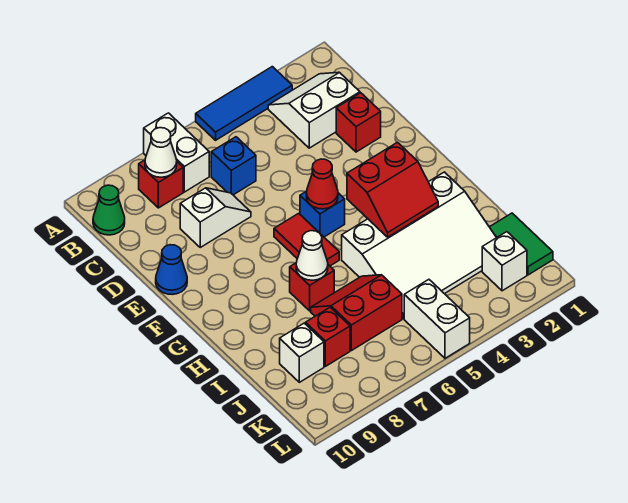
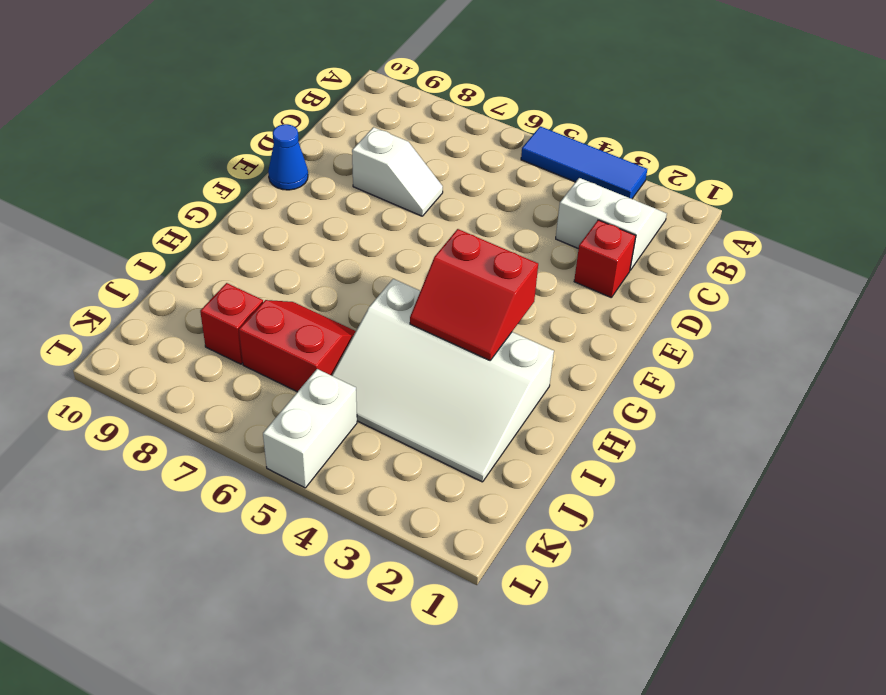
none -> white 1x2 brick [144,113,209,192]
none -> red 1x1 brick [139,160,183,208]
none -> green 1x1 cone [93,185,125,235]

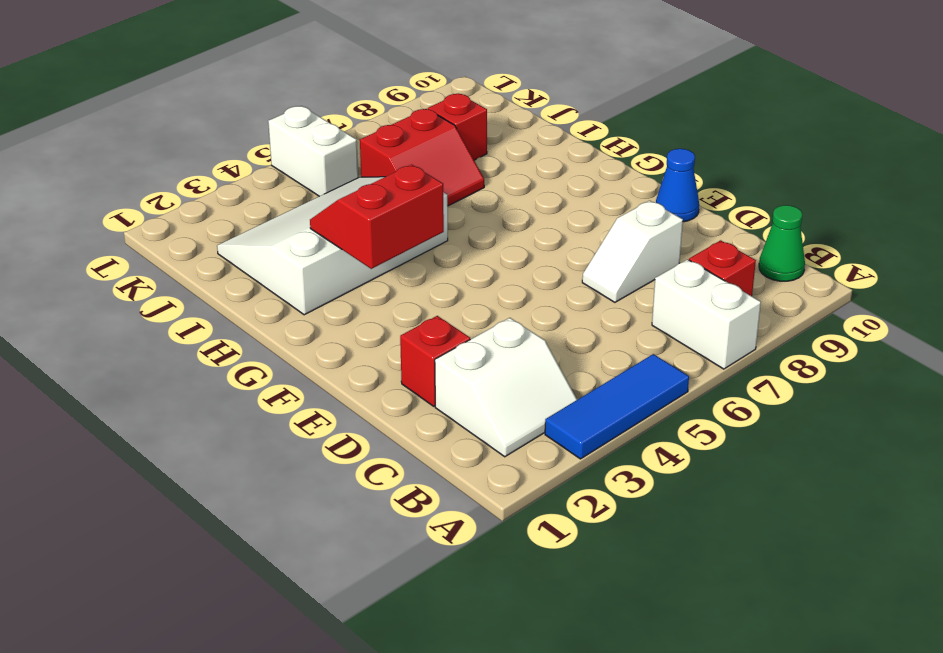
none -> blue 1x1 brick [211,137,256,195]
none -> blue 1x1 brick [300,191,345,237]
none -> red 1x2 tile [274,213,339,266]

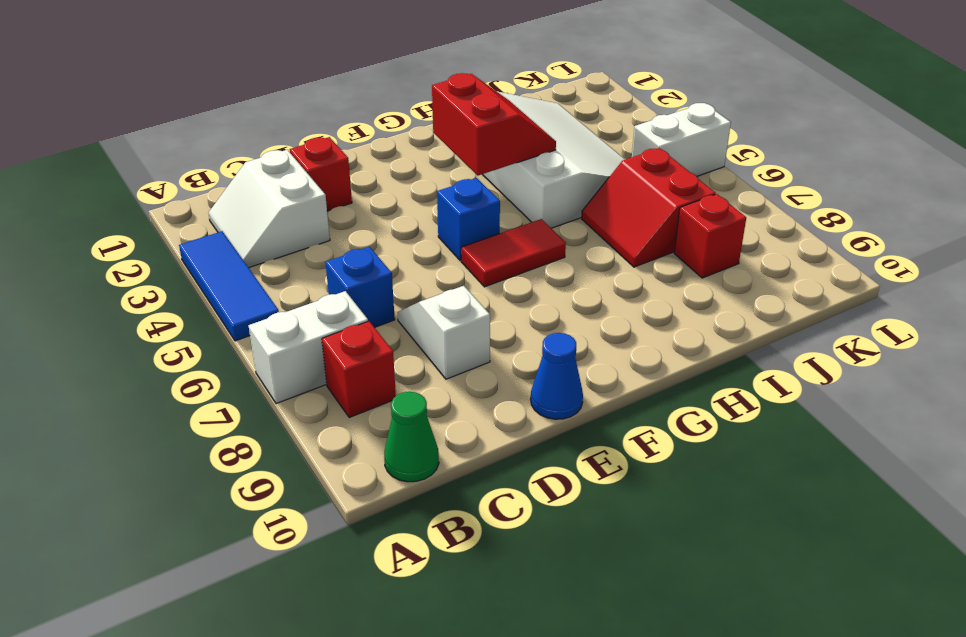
none -> red 1x1 brick [290,263,334,311]
none -> green 1x2 tile [490,213,553,275]
none -> white 1x1 brick [280,323,324,382]

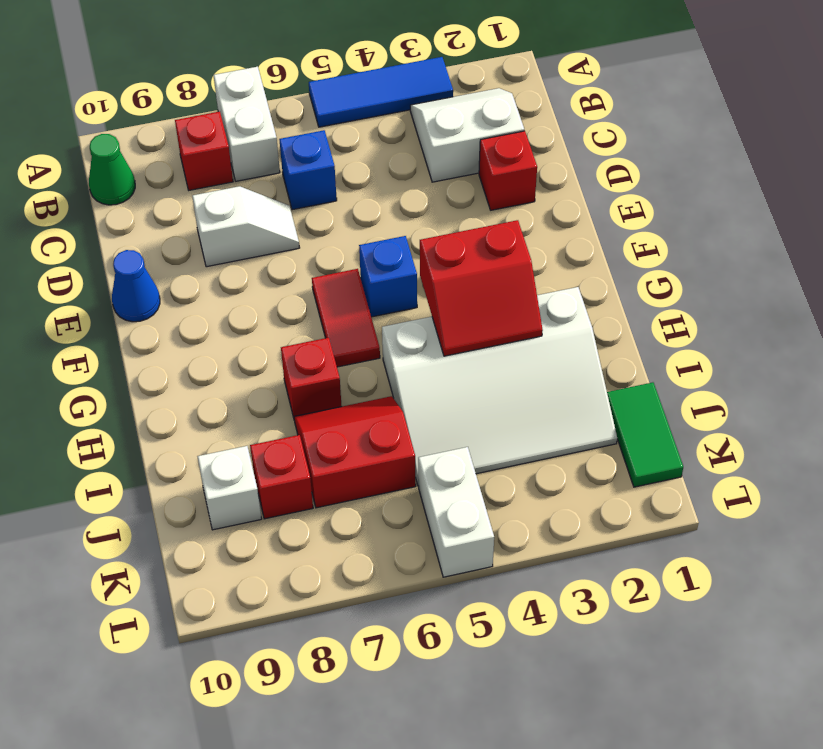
none -> white 1x1 brick [482,232,527,291]
none -> white 1x1 cone [145,128,177,177]
none -> red 1x1 cone [306,159,338,209]

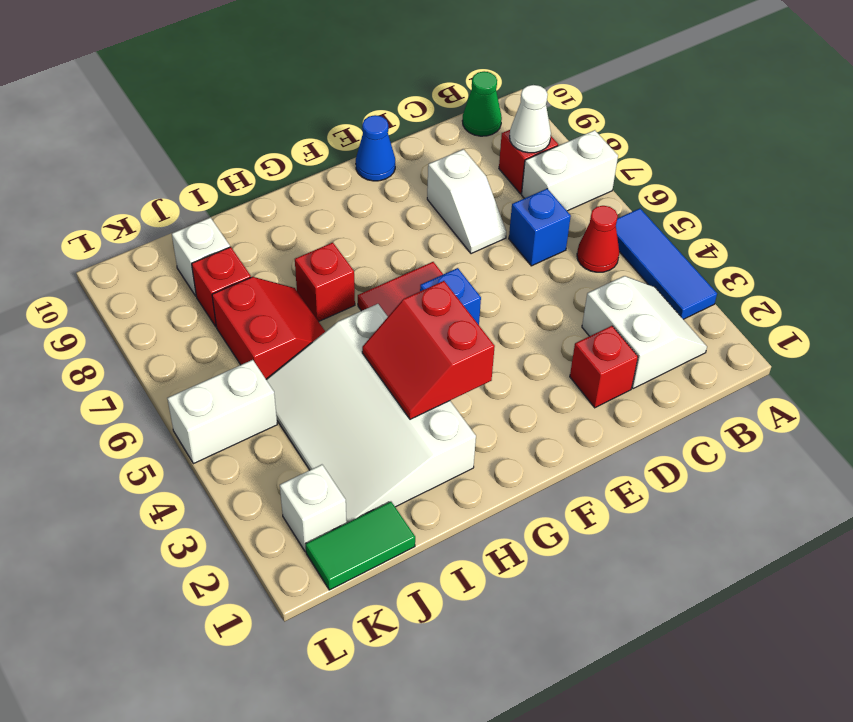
red 1x1 cone [577,206,619,272] -> red 1x1 cone moved to [306,159,338,209]
none -> white 1x1 cone [296,231,328,280]

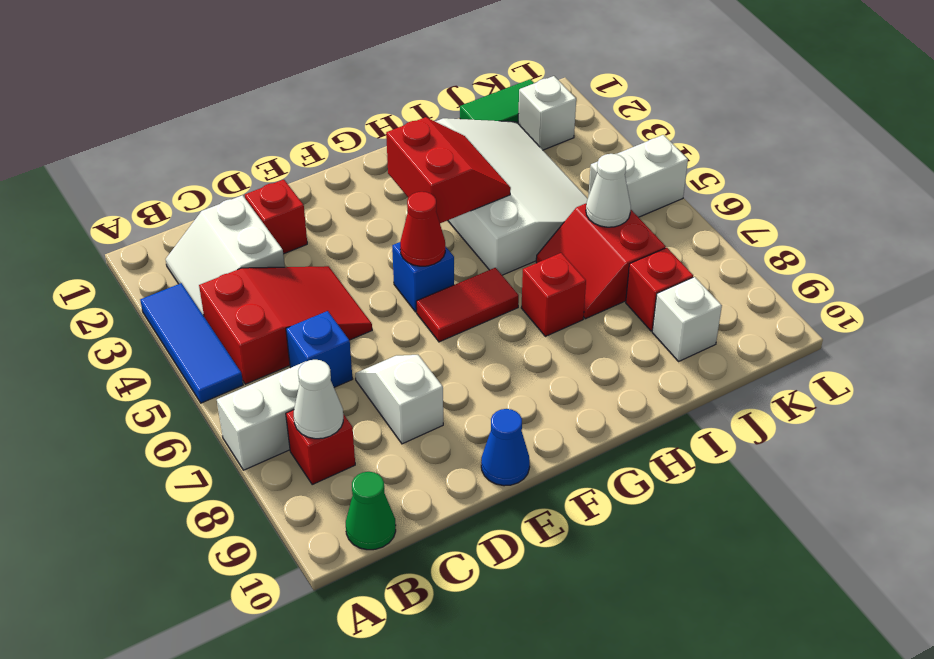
red 2x3 slope [199,266,372,384] -> none
white 1x1 cone [586,154,631,227] -> white 1x1 cone moved to [296,231,328,280]

